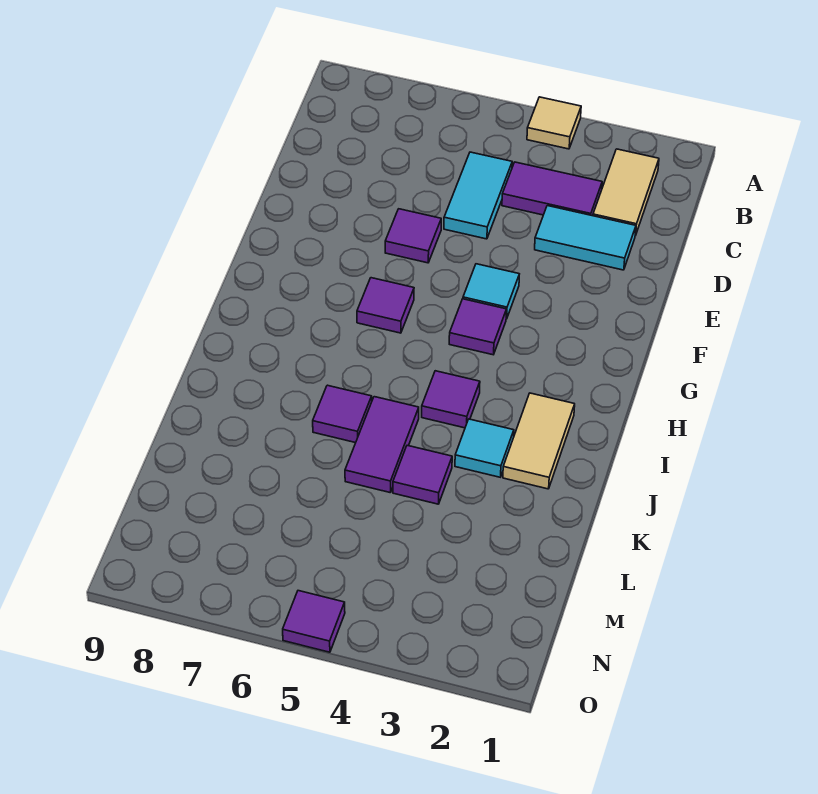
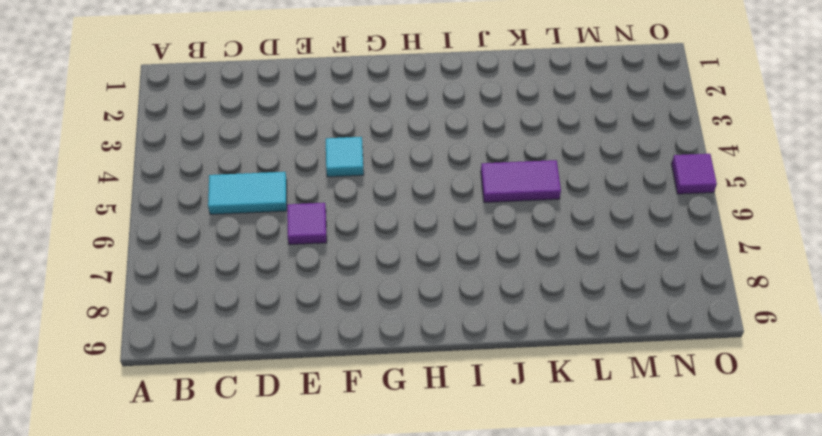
none -> tan 1x1 tile [527,97,581,149]
none -> tan 1x2 tile [593,149,659,236]
none -> purple 1x2 tile [502,162,602,216]

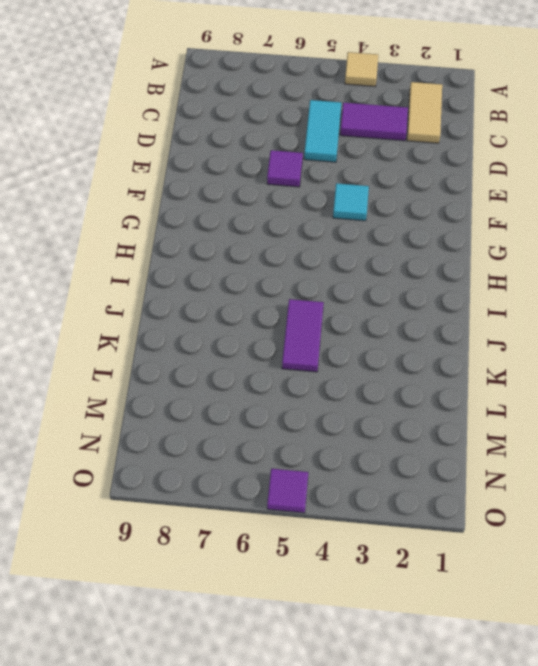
none -> cyan 1x2 tile [535,206,636,270]
none -> purple 1x1 tile [449,299,507,355]
none -> purple 1x1 tile [357,278,414,333]

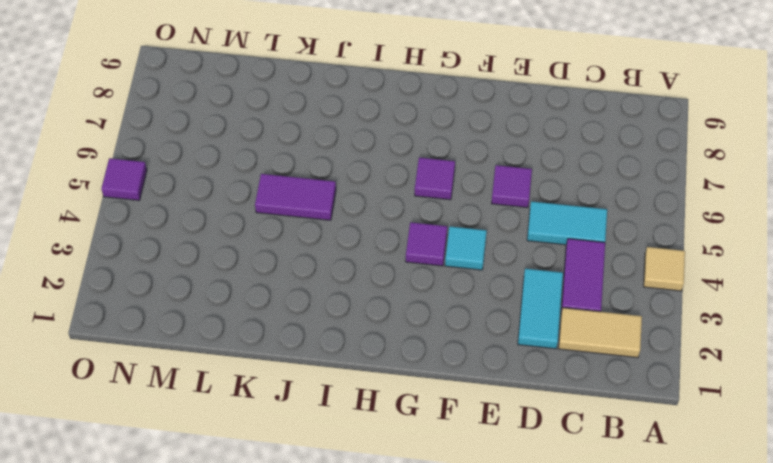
none -> tan 1x2 tile [503,393,575,489]
none -> purple 1x1 tile [422,371,480,428]
none -> cyan 1x1 tile [455,419,514,477]

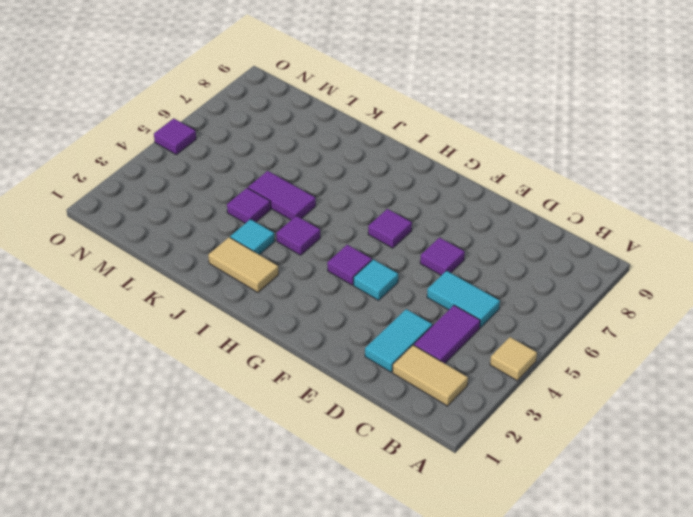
none -> purple 1x1 tile [313,385,372,443]

